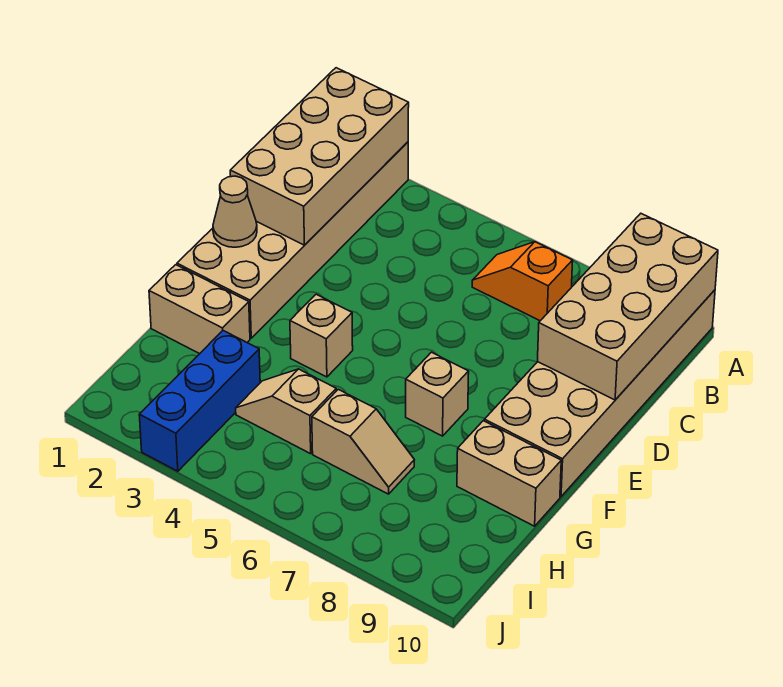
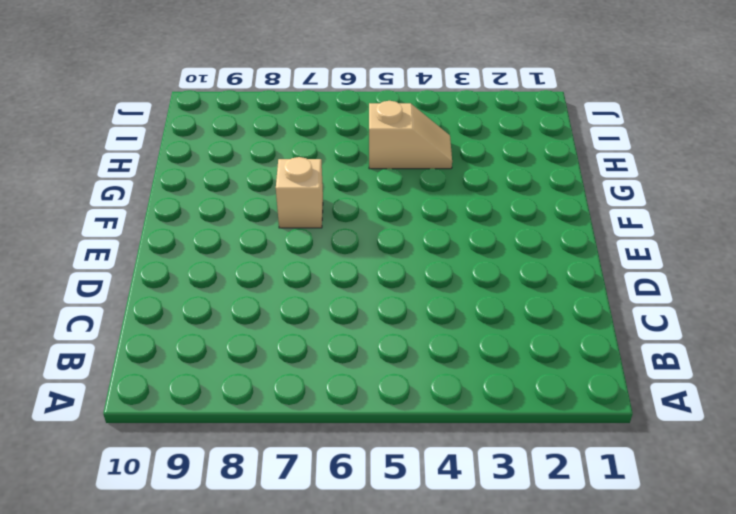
none -> tan 2x6 brick [177,142,408,338]
none -> tan 2x6 brick [484,290,715,497]
none -> orange 1x2 slope [472,242,573,321]

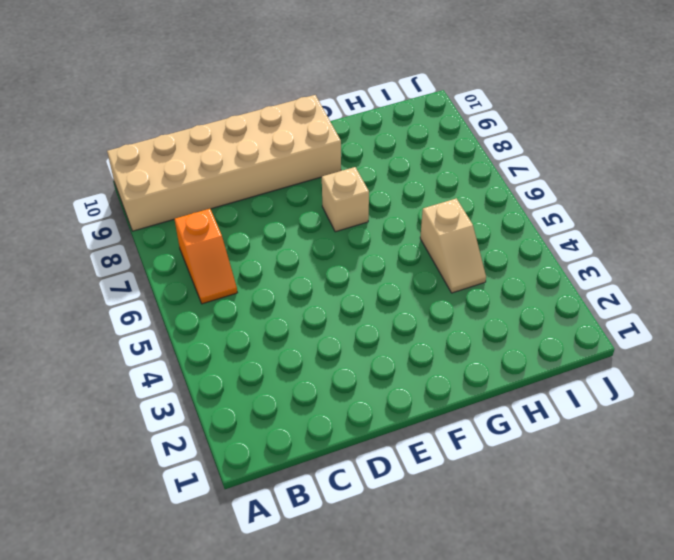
none -> tan 2x6 brick [177,142,408,338]
none -> tan 1x1 brick [290,294,353,377]
none -> tan 1x2 brick [149,265,250,354]

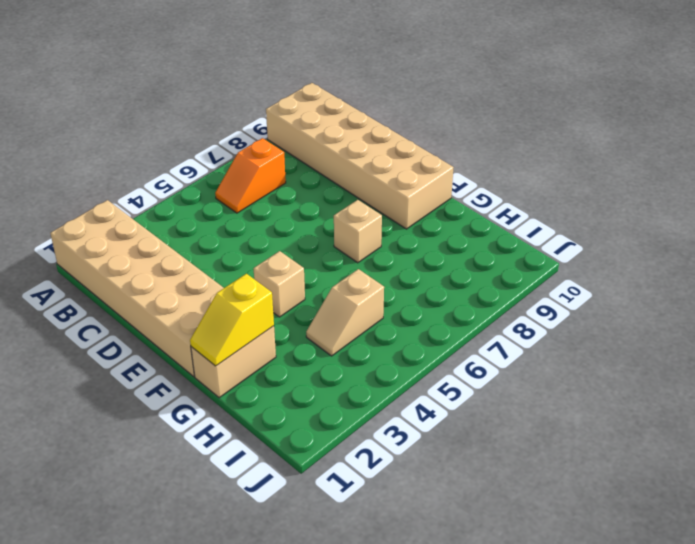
yellow 1x2 slope [190,274,274,366] -> none
none -> tan 1x2 brick [457,421,561,526]
none -> blue 1x3 brick [139,331,260,471]
none -> tan 1x2 slope [312,389,414,494]

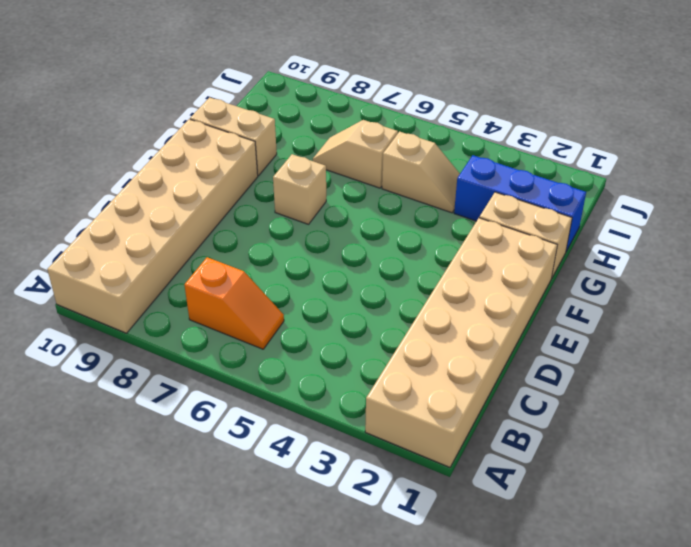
blue 1x3 brick [454,155,586,251] -> blue 1x3 brick turned to [139,331,260,471]
none -> tan 1x1 brick [290,294,353,377]
none -> tan 2x4 brick [230,68,409,245]
none -> tan 2x4 brick [537,214,718,400]

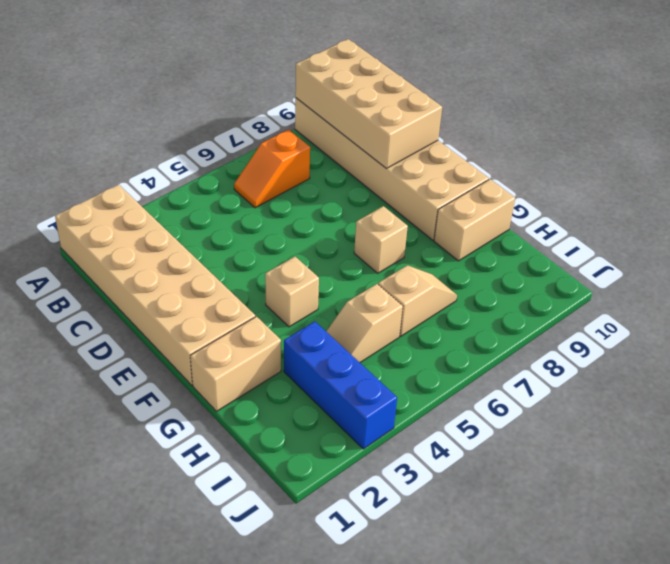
none -> tan 2x4 brick [230,68,409,245]
none -> tan 1x1 cone [213,176,257,247]

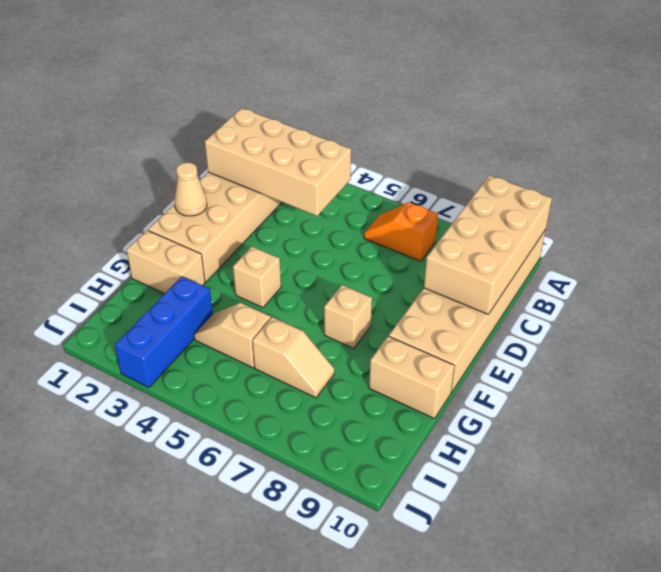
tan 2x4 brick [205,108,351,216] -> tan 2x4 brick turned to [230,68,409,245]

